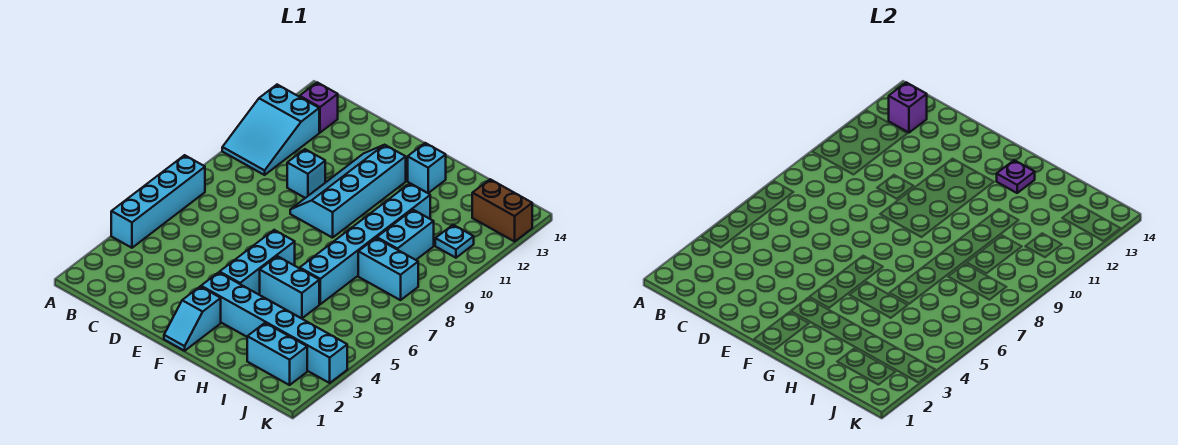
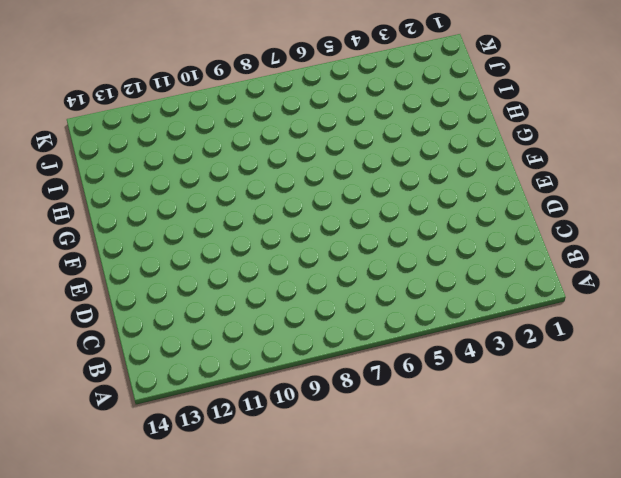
none -> cyan 1x4 brick [111,155,205,248]
none -> cyan 2x3 slope [222,85,319,175]
none -> purple 1x1 brick [300,82,338,133]

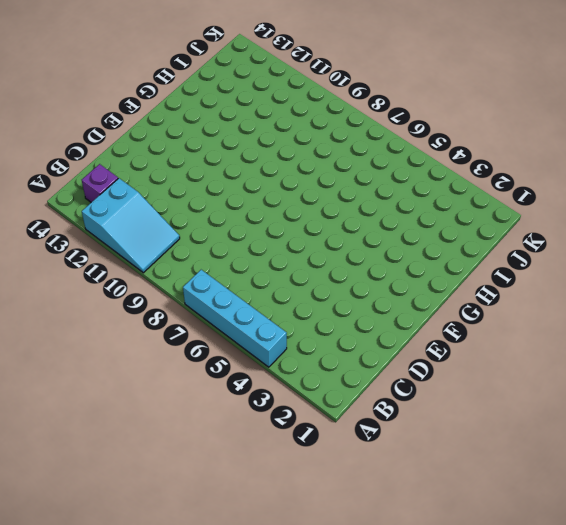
none -> cyan 1x1 brick [287,149,325,198]
none -> cyan 2x4 slope [290,145,406,238]
none -> cyan 1x2 slope [164,287,221,351]

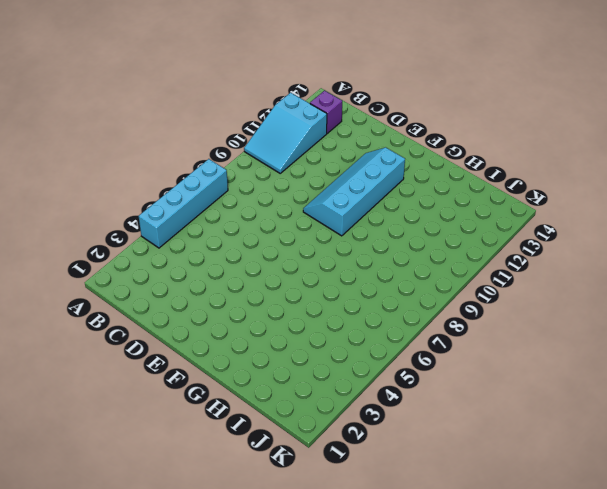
none -> cyan 1x1 brick [287,149,325,198]
none -> cyan 1x2 slope [164,287,221,351]
none -> cyan 1x6 brick [201,272,347,383]

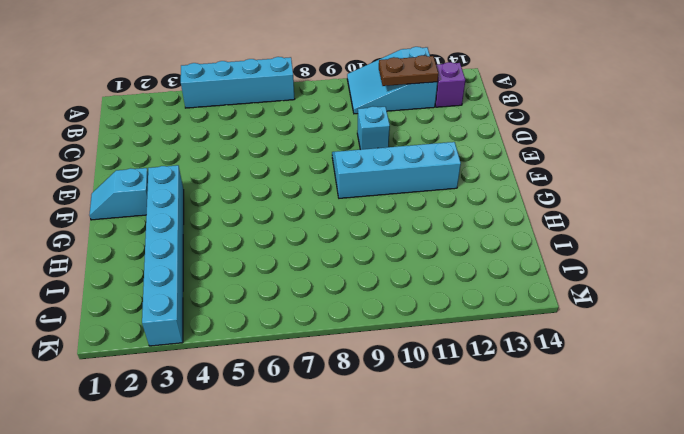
brown 1x2 plate [379,55,438,86] -> none
none -> cyan 1x3 brick [220,230,295,295]
none -> cyan 1x2 brick [260,256,319,319]
none -> cyan 1x1 brick [408,143,446,193]

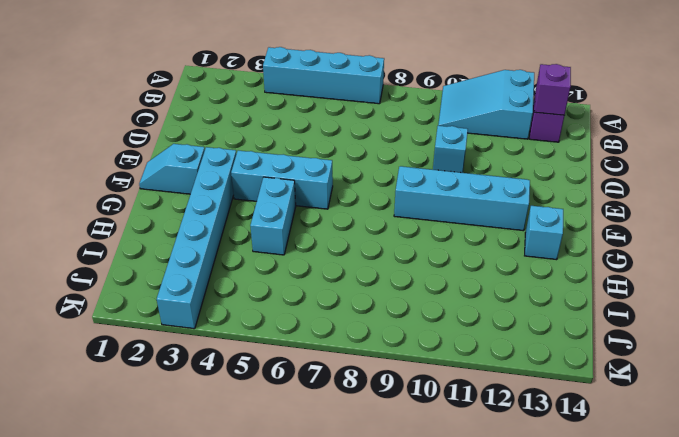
none -> cyan 1x6 brick [300,183,430,304]
none -> cyan 1x2 brick [247,323,307,385]
none -> cyan 1x2 brick [358,238,418,300]

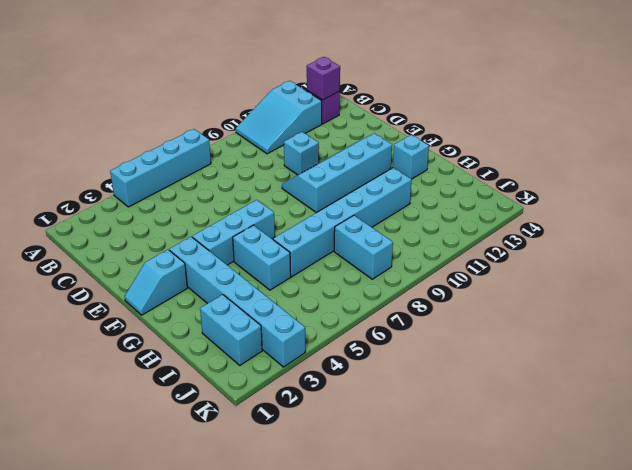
none -> cyan 1x2 brick [377,210,434,260]
none -> cyan 1x1 plate [435,225,474,258]
none -> brown 1x2 brick [472,179,532,242]

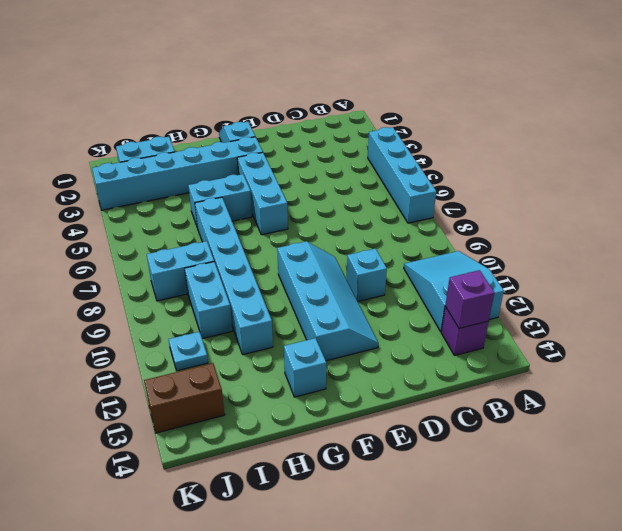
none -> purple 1x1 plate [997,160,1035,193]

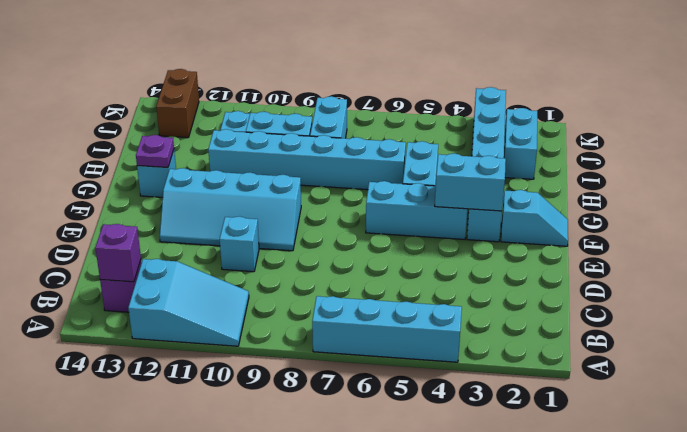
cyan 1x2 brick [435,153,506,211] -> none

